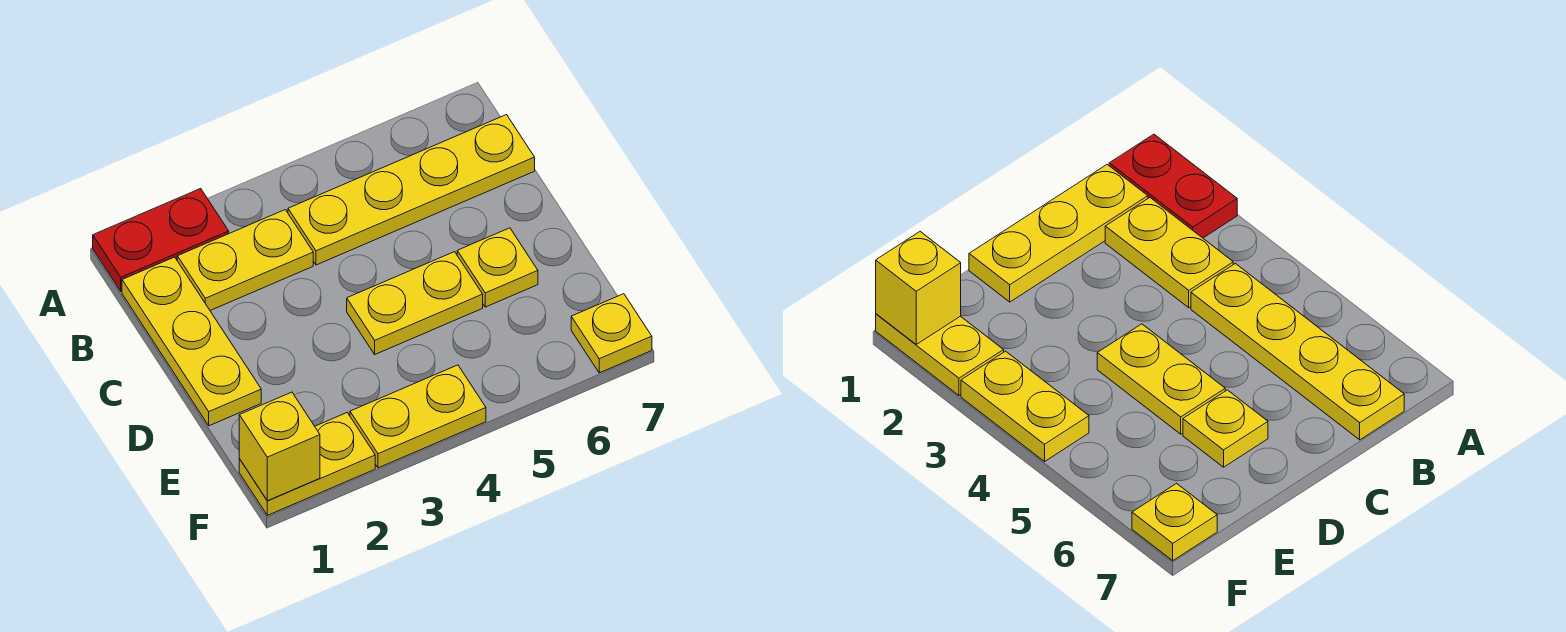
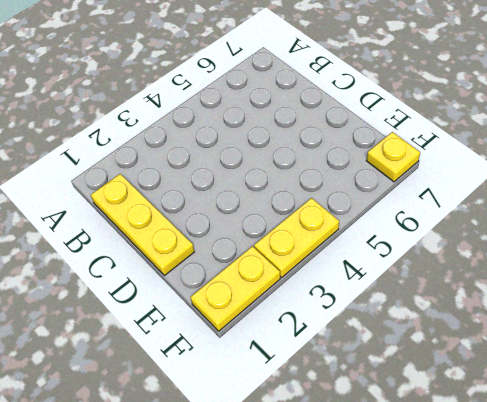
none -> red 1x2 plate [93,189,229,291]
none -> yellow 1x2 plate [177,210,313,310]

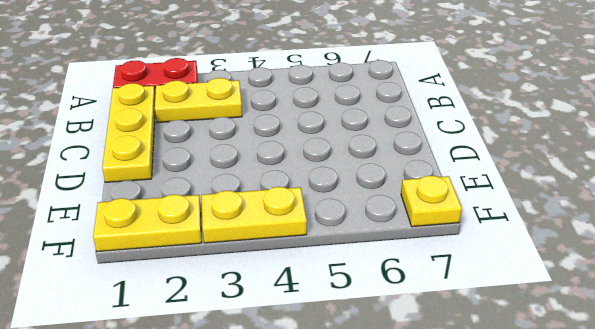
none -> yellow 1x4 plate [288,115,535,265]
none -> yellow 1x2 plate [347,252,483,354]

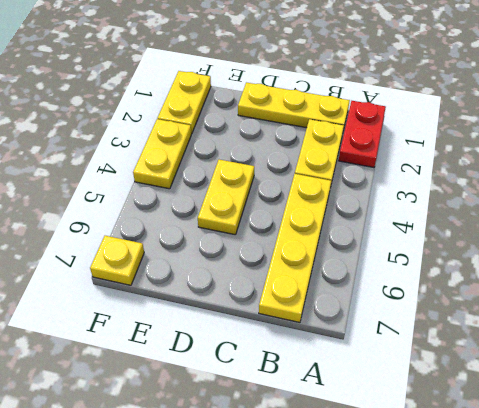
none -> yellow 1x1 plate [457,228,538,307]
none -> yellow 1x1 brick [239,392,320,501]

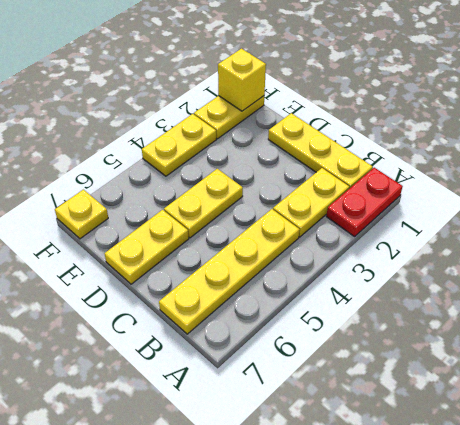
yellow 1x2 plate [105,210,189,284] -> yellow 1x1 plate [457,228,538,307]

